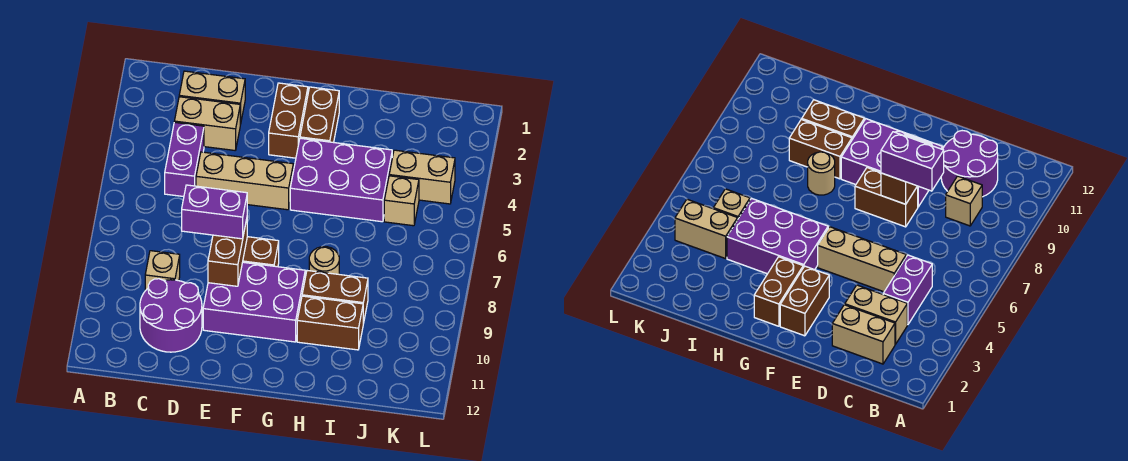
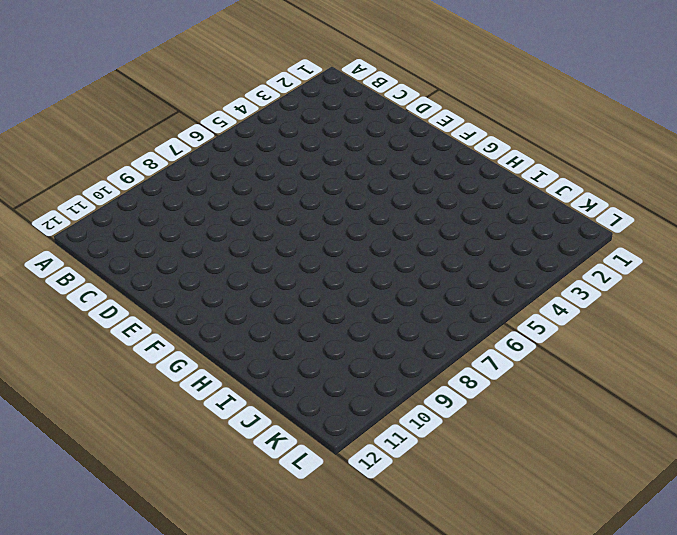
none -> tan 1x2 brick [179,71,245,125]
none -> tan 1x2 brick [174,97,240,150]
none -> purple 1x2 brick [165,122,204,197]

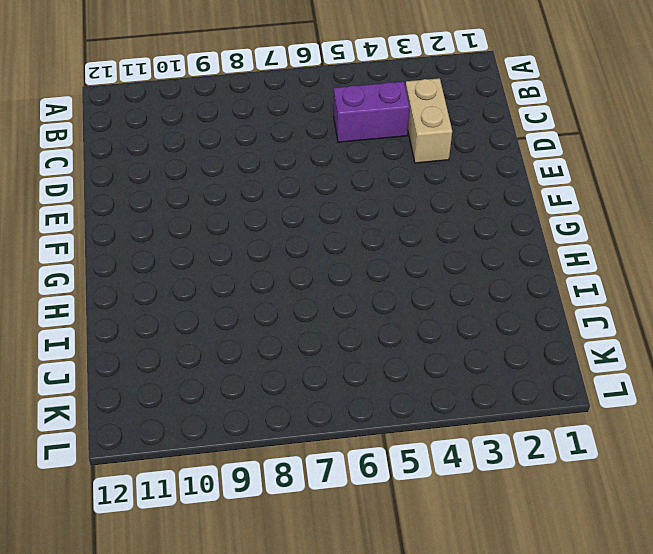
none -> tan 1x2 brick [179,71,245,125]
none -> tan 1x1 brick [145,251,180,291]
none -> purple 2x2 round brick [140,279,202,352]

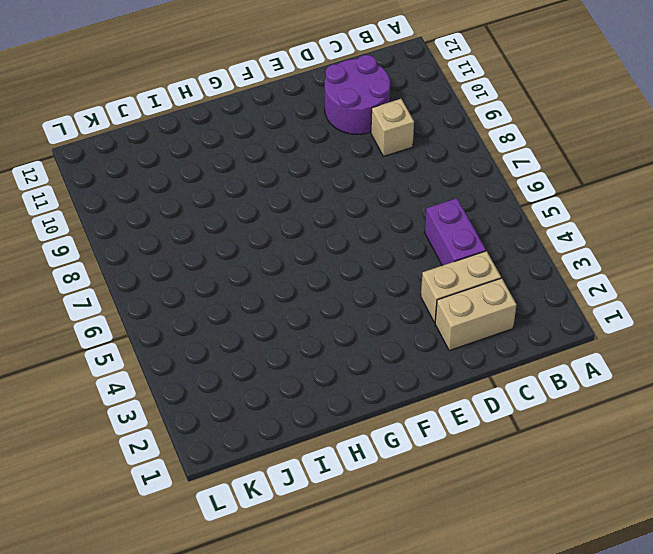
none -> tan 1x3 brick [196,152,293,210]
none -> brown 1x2 brick [243,237,279,267]
none -> purple 2x3 brick [203,262,305,342]

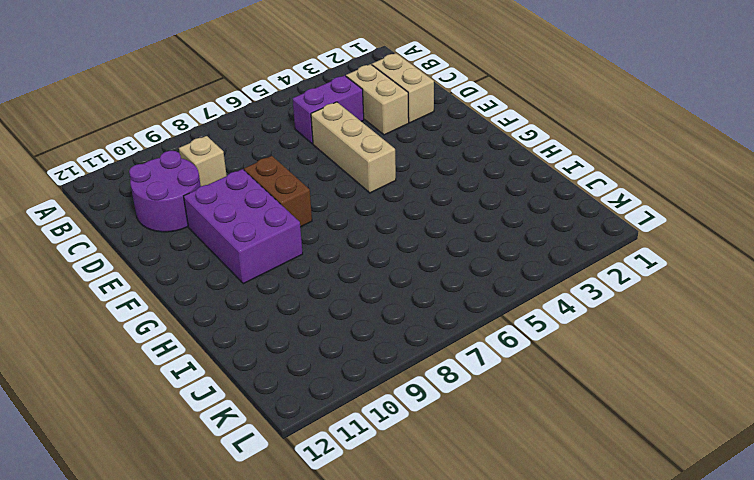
none -> brown 1x2 brick [269,83,308,158]
none -> brown 1x2 brick [300,87,339,142]
none -> purple 2x3 brick [290,138,392,222]

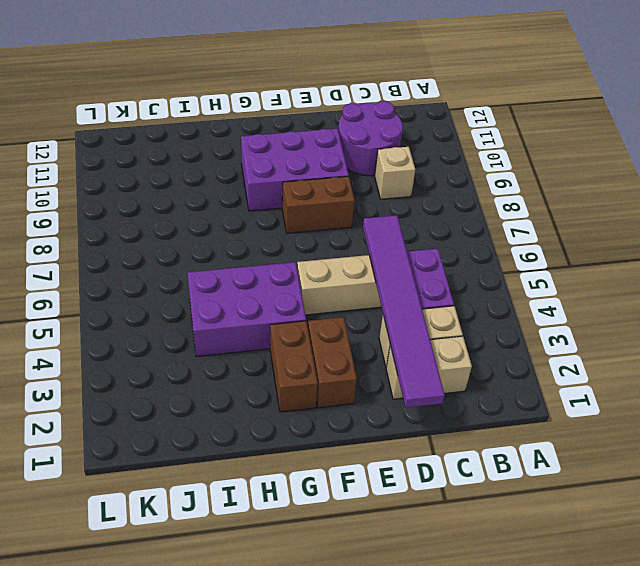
purple 1x6 tile [363,215,445,408] -> none
none -> tan 1x1 round brick [309,247,339,274]
none -> brown 1x2 brick [302,271,368,324]
none -> brown 1x2 brick [297,296,363,350]

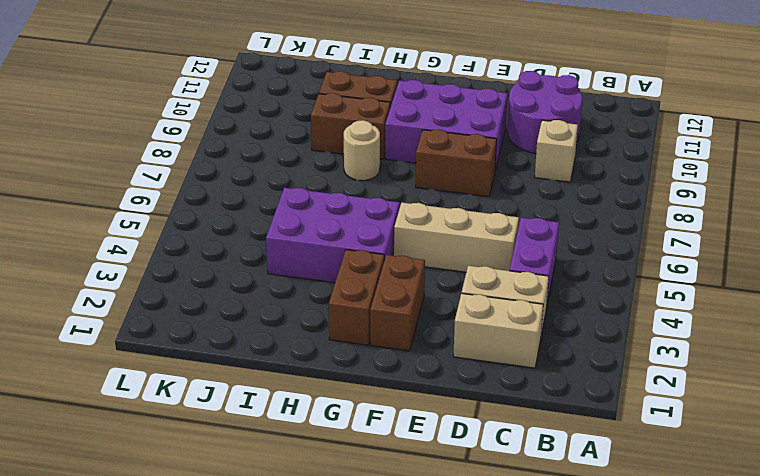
none -> tan 1x2 brick [389,150,455,204]
none -> tan 1x1 brick [384,176,419,226]
none -> brown 1x2 brick [208,219,247,286]

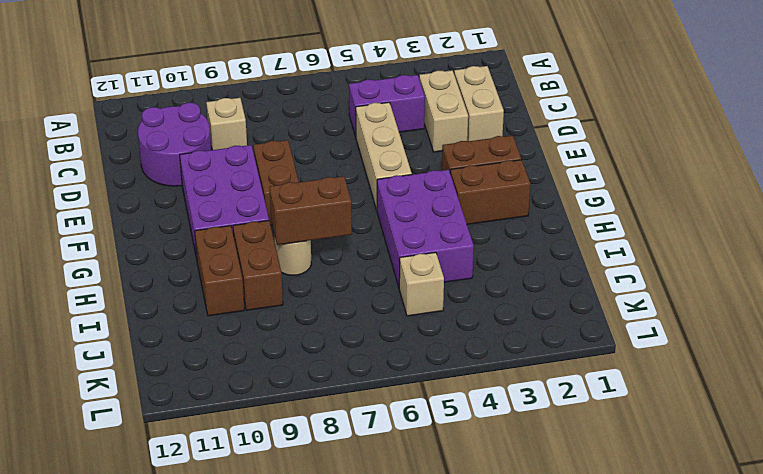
brown 1x2 brick [270,176,352,245] -> brown 1x2 brick moved to [208,219,247,286]
none -> tan 1x2 brick [389,150,455,204]
none -> purple 1x2 brick [182,185,247,239]

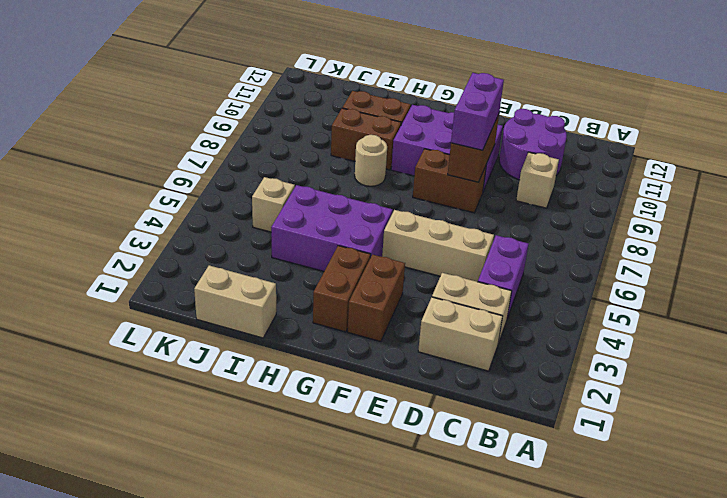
purple 1x2 brick [451,73,504,150] -> purple 1x2 brick turned to [182,185,247,239]
tan 1x2 brick [194,265,276,338] -> tan 1x2 brick moved to [389,150,455,204]

